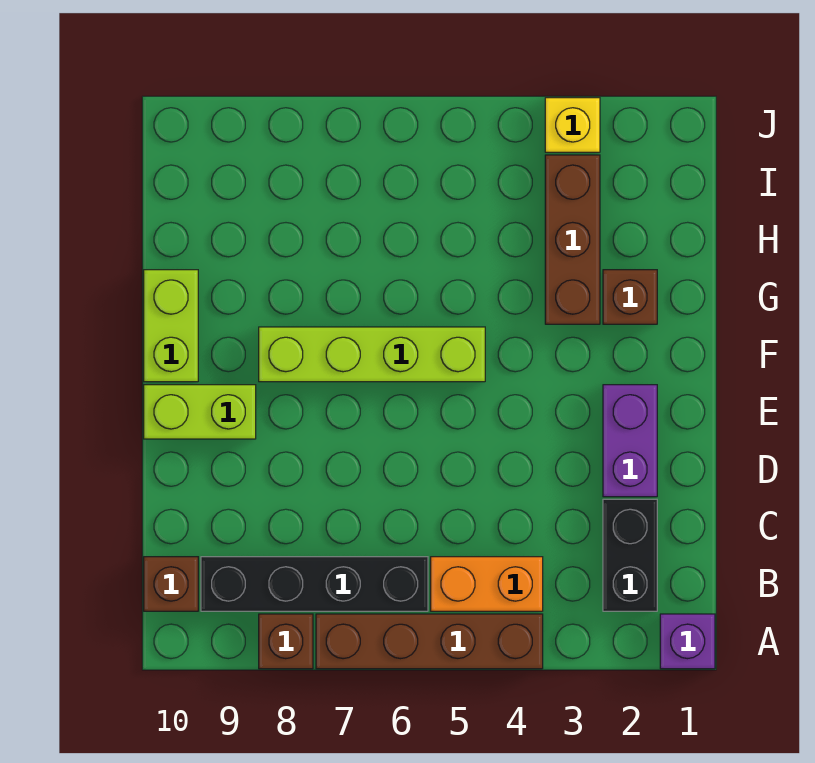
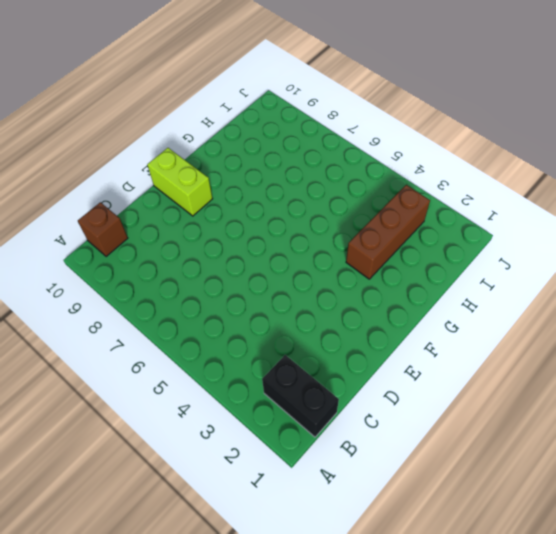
black 1x2 brick [262,355,339,437] -> black 1x2 brick turned to [603,499,657,611]
none -> purple 1x1 brick [660,614,715,669]
none -> brown 1x4 brick [316,614,543,669]
none -> brown 1x1 brick [259,614,313,669]

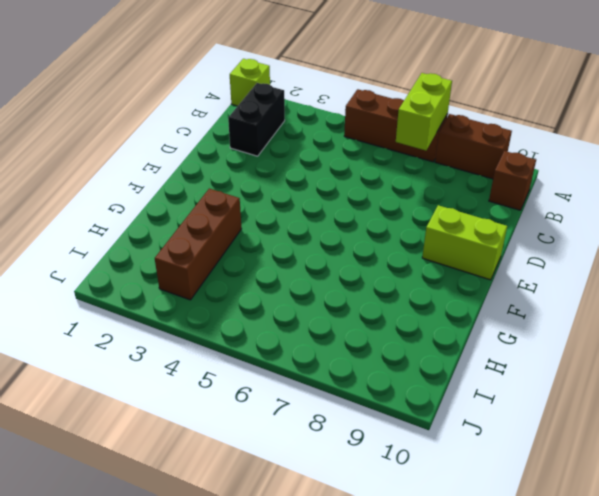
lime 1x1 brick [230,59,270,106] -> purple 1x1 brick [660,614,715,669]
brown 1x3 brick [344,89,448,162] -> brown 1x4 brick [316,614,543,669]
lime 1x2 brick [396,73,452,150] -> lime 1x2 brick moved to [144,270,198,382]
brown 1x2 brick [435,114,512,179] -> brown 1x1 brick [259,614,313,669]
none -> orange 1x2 brick [431,557,543,611]
none -> black 1x4 brick [201,557,428,611]
none -> purple 1x2 brick [603,385,657,497]

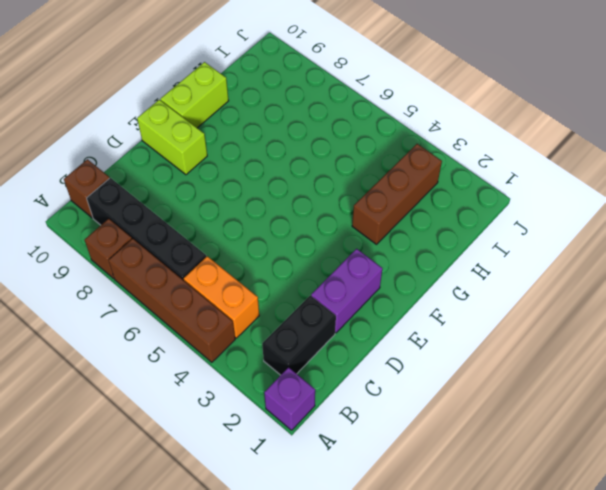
none -> lime 1x4 brick [259,327,485,382]
none -> brown 1x1 brick [603,270,657,324]
none -> yellow 1x1 brick [545,98,600,152]

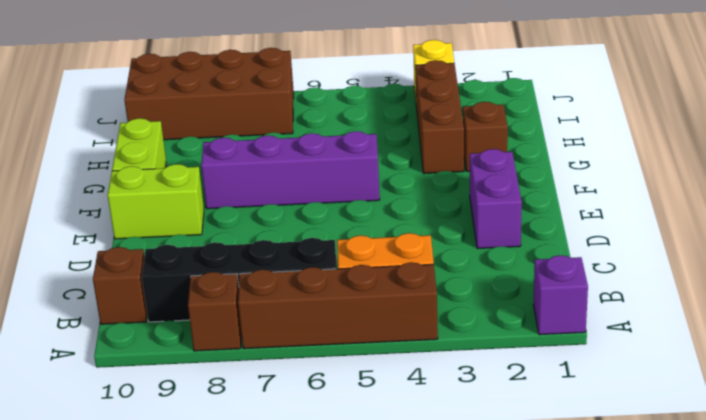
purple 1x4 brick [201,131,380,209] -> lime 1x4 brick [259,327,485,382]
brown 2x4 brick [124,48,294,140] -> none
none -> black 1x2 brick [603,499,657,611]

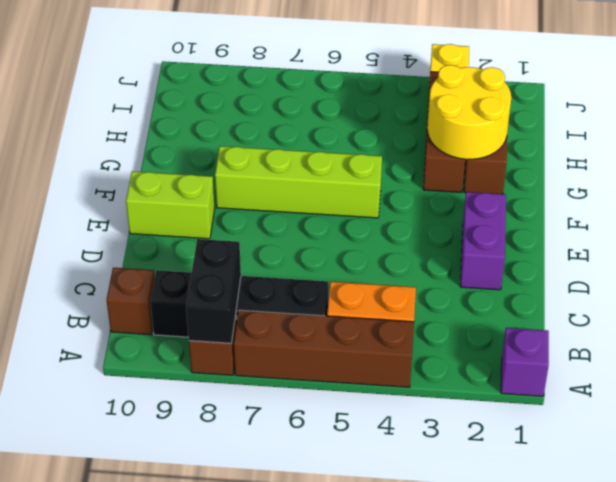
black 1x2 brick [186,239,241,343] -> black 1x2 brick moved to [603,499,657,611]
yellow 2x2 round brick [427,65,511,159] -> none
none -> lime 1x2 brick [144,270,198,382]

